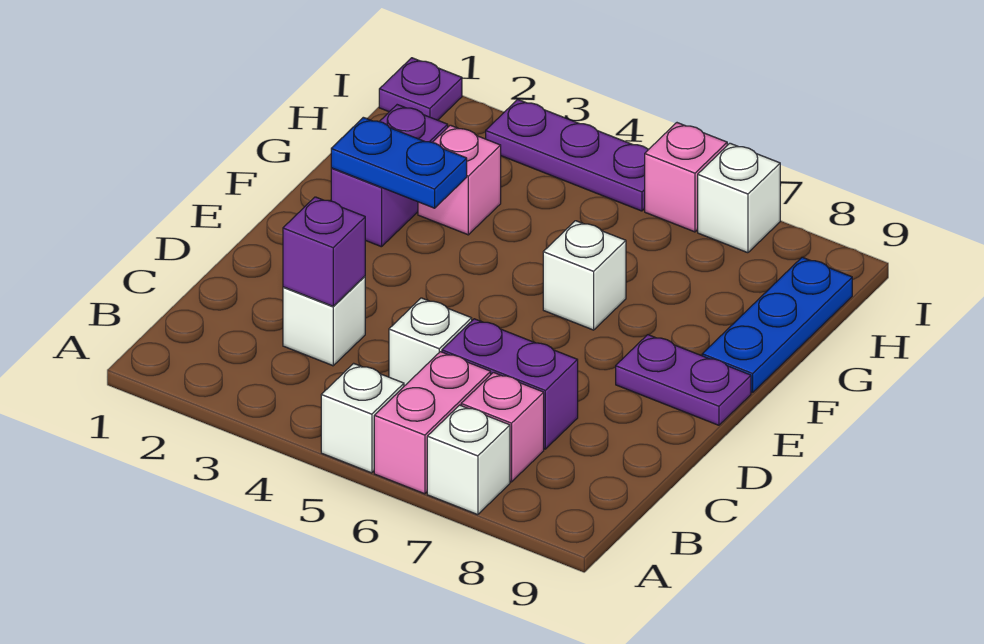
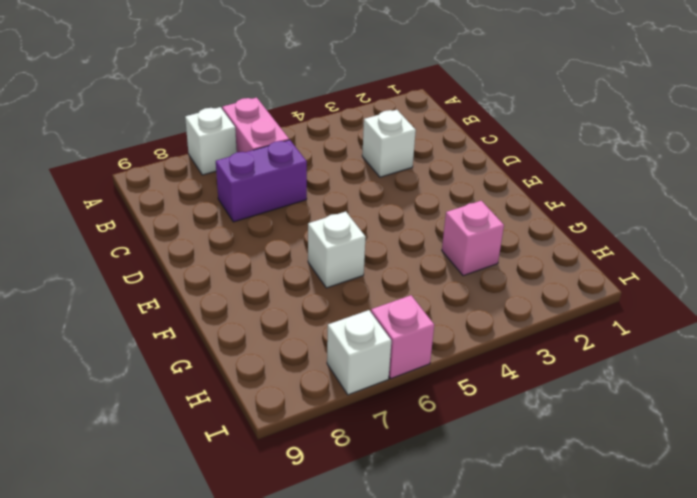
none -> white 1x1 brick [321,363,404,473]
none -> pink 1x1 brick [461,372,544,482]
none -> white 1x1 brick [389,298,472,386]

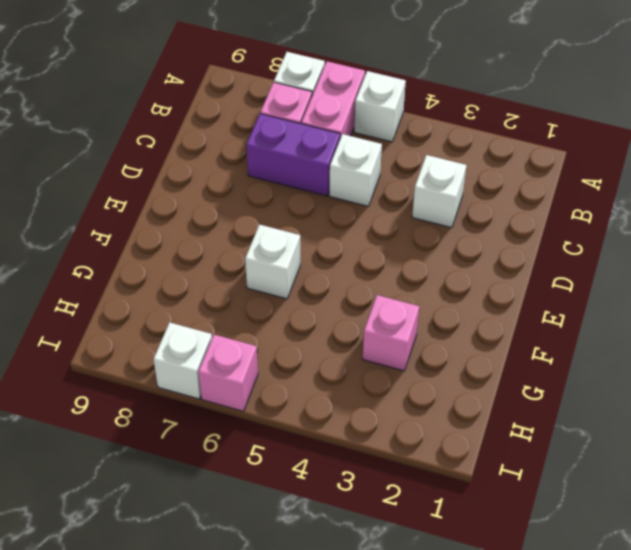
none -> purple 1x2 plate [616,335,751,425]
none -> purple 1x2 brick [331,105,448,247]
none -> blue 1x3 plate [702,257,852,393]

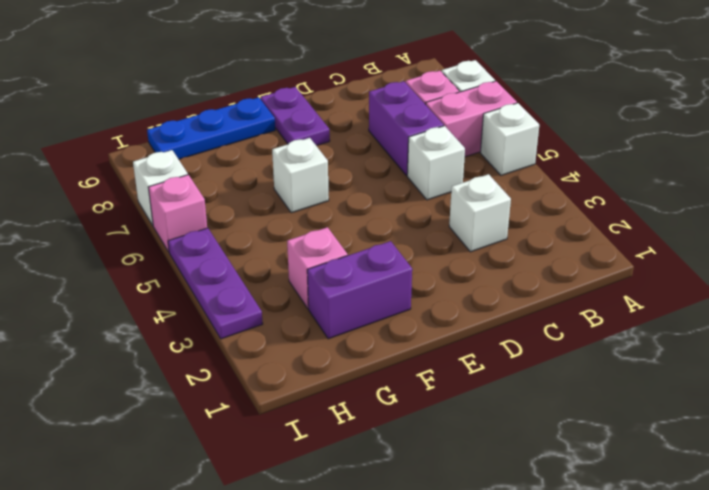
none -> purple 1x1 plate [379,58,462,120]
none -> purple 1x1 brick [283,197,365,306]
none -> blue 1x2 plate [331,117,467,208]

